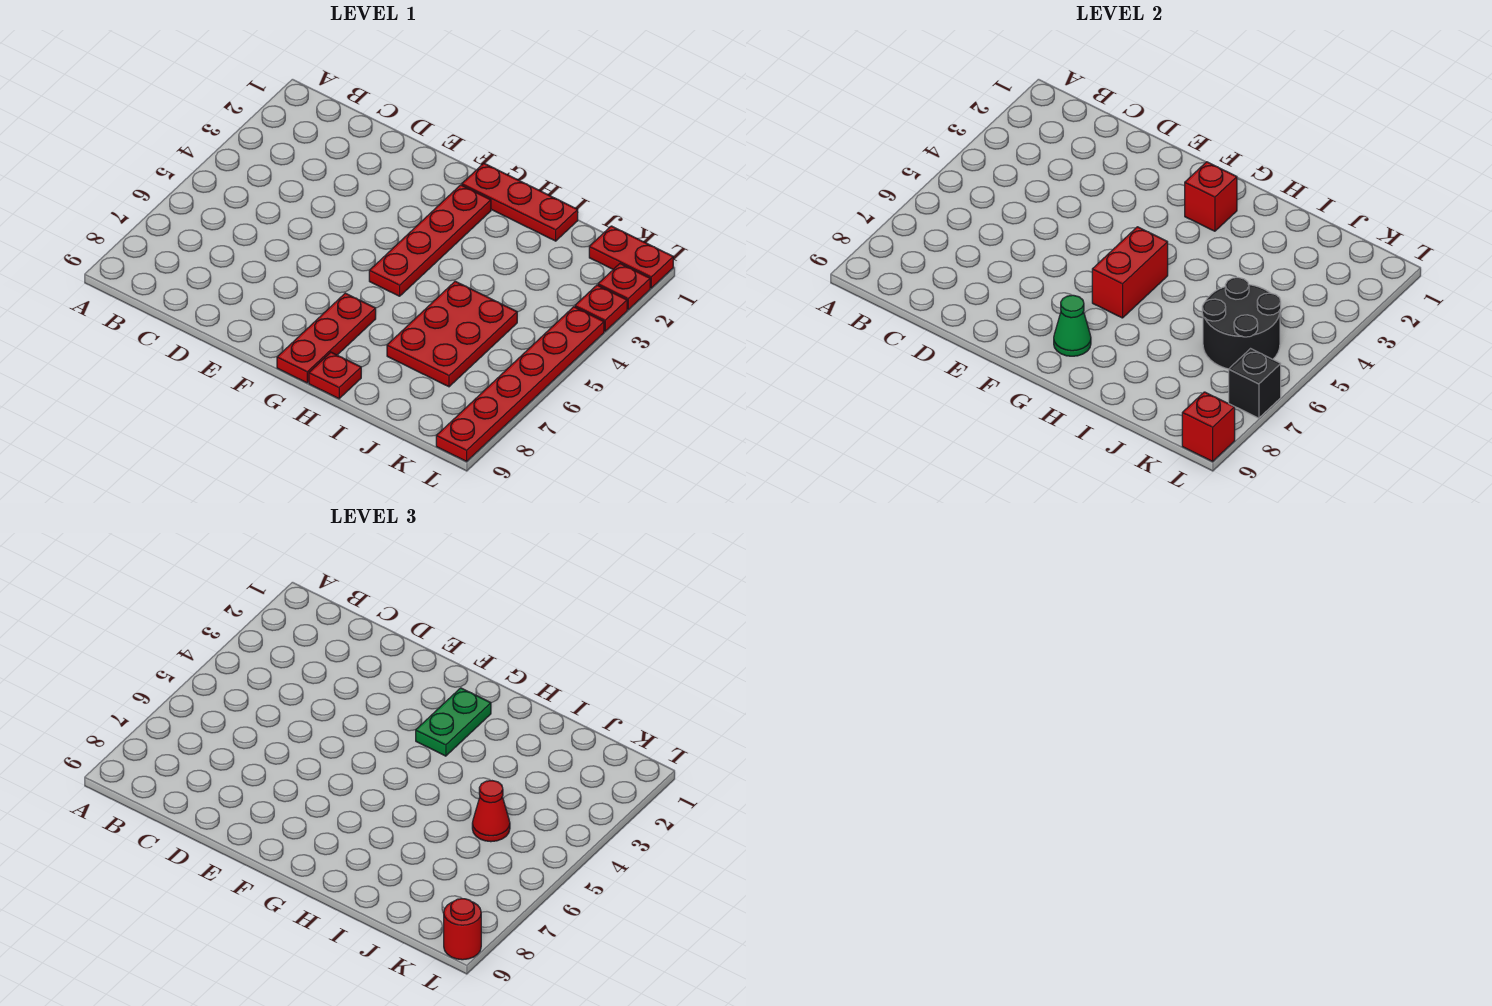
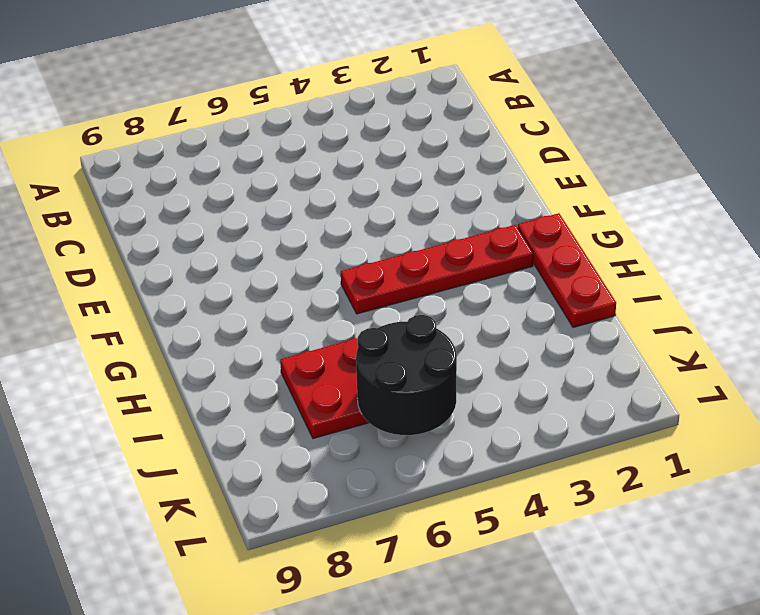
none -> red 1x3 plate [277,293,376,383]
none -> red 1x1 plate [309,352,361,399]
none -> red 1x2 plate [589,226,673,288]

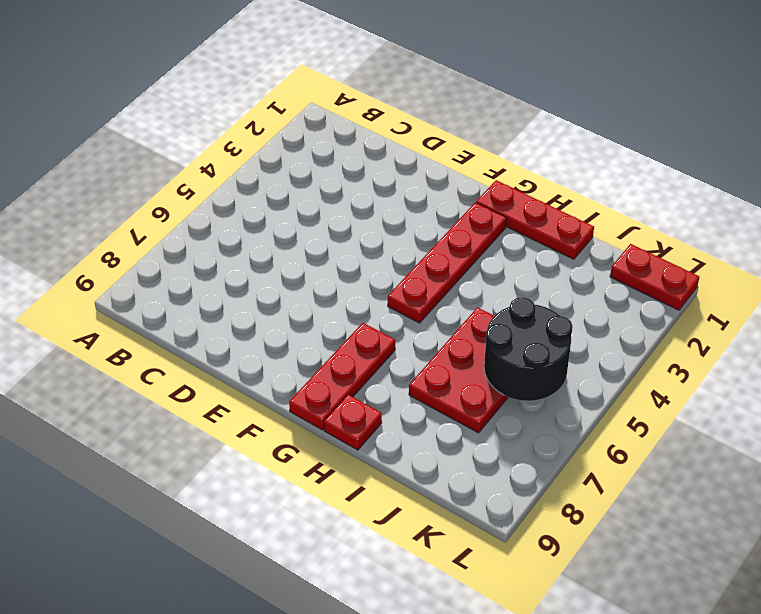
none -> red 1x1 plate [598,264,650,310]
none -> red 1x1 plate [575,285,627,331]
none -> red 1x6 plate [436,307,604,461]

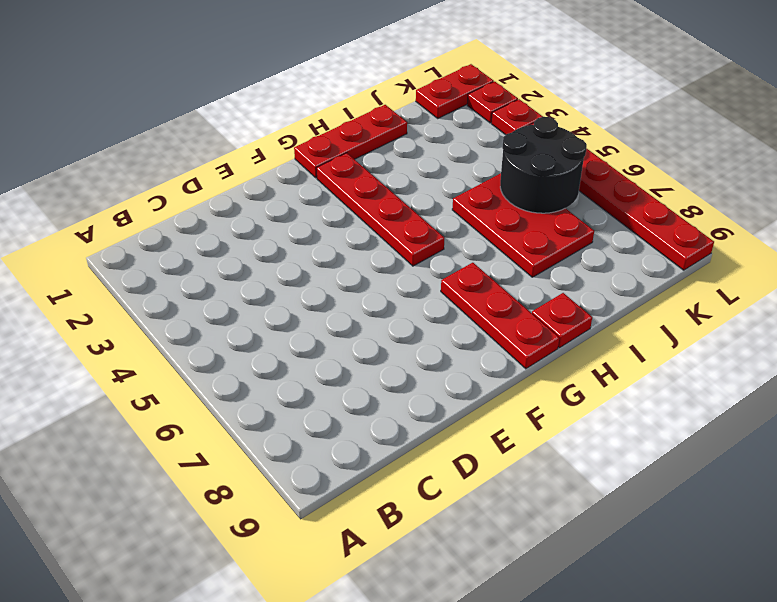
none -> red 1x1 brick [1185,162,1237,231]
none -> red 1x2 brick [1092,227,1168,318]
none -> green 1x1 cone [1054,295,1091,356]

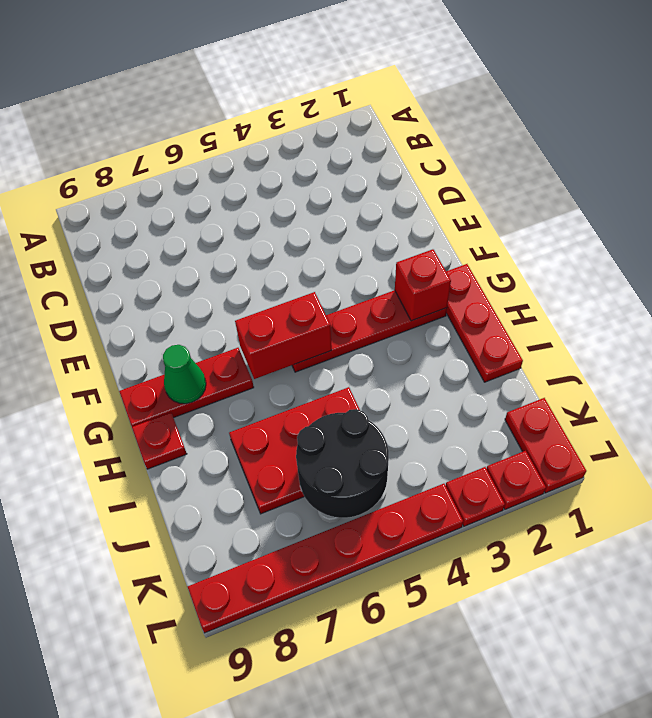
none -> black 1x1 brick [1229,349,1281,418]
none -> red 1x1 brick [1182,392,1235,461]
none -> green 1x2 plate [416,688,491,756]

